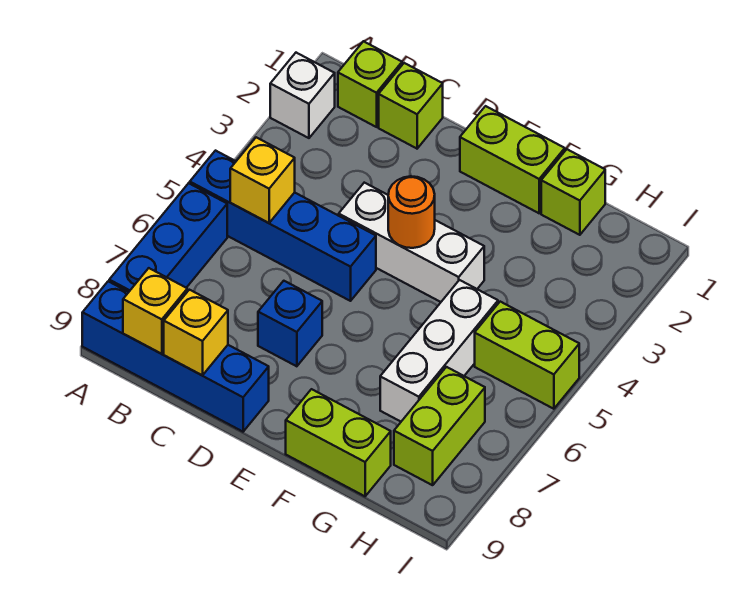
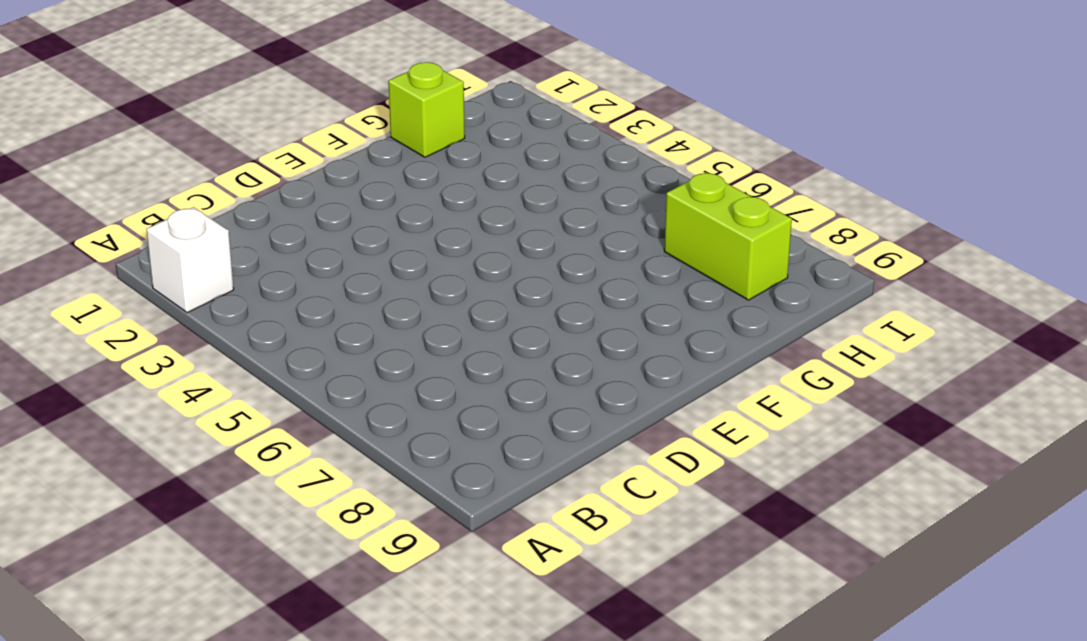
none -> blue 1x4 brick [190,151,376,301]
none -> blue 1x3 brick [109,183,227,292]
none -> blue 1x4 brick [82,281,269,432]

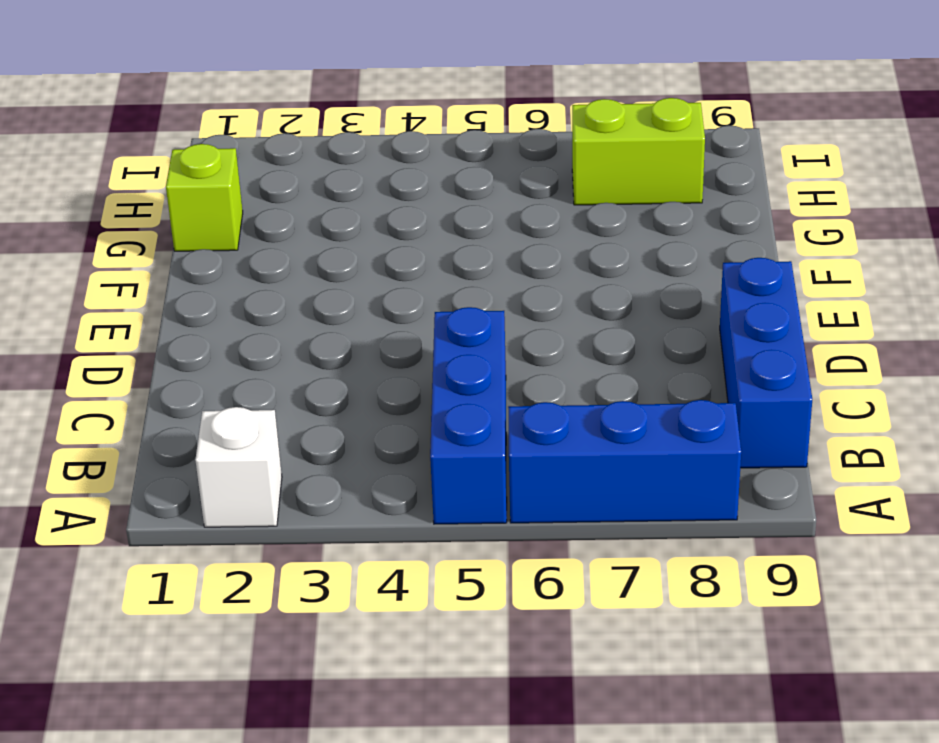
blue 1x3 brick [430,307,507,524] -> blue 1x4 brick [190,151,376,301]
blue 1x3 brick [720,258,812,468] -> blue 1x4 brick [82,281,269,432]
none -> lime 1x1 brick [338,41,402,127]
none -> lime 1x1 brick [379,63,443,148]
none -> white 1x3 brick [339,183,484,302]

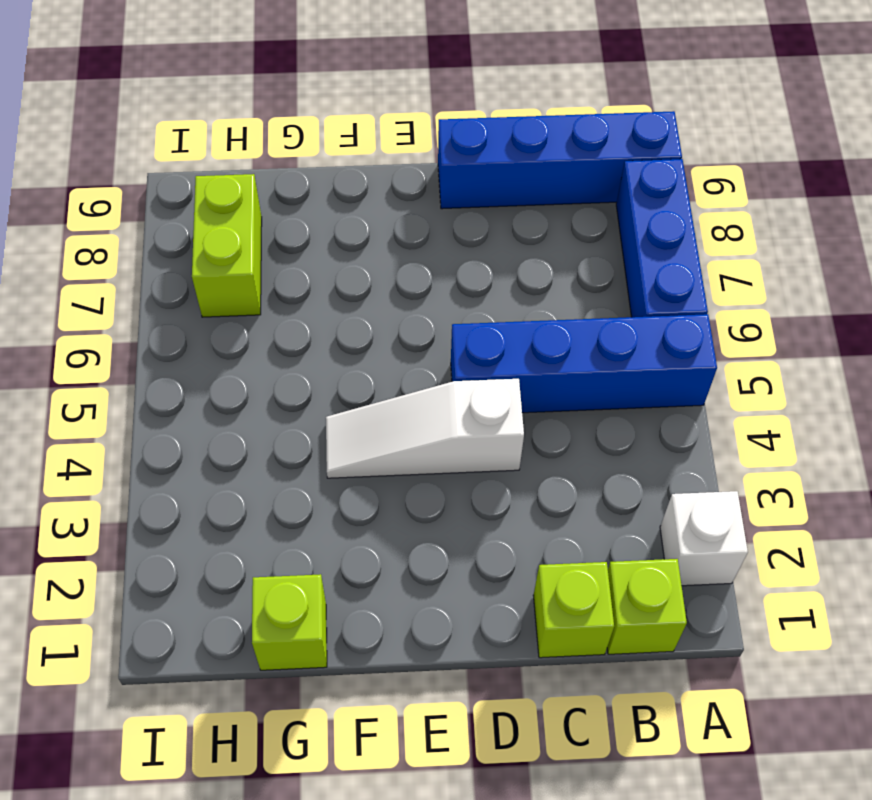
white 1x3 slope [326,379,524,478] -> white 1x3 brick [339,183,484,302]
none -> blue 1x1 brick [258,281,322,366]
none -> lime 1x2 brick [460,106,565,213]
none -> lime 1x2 brick [286,389,391,496]

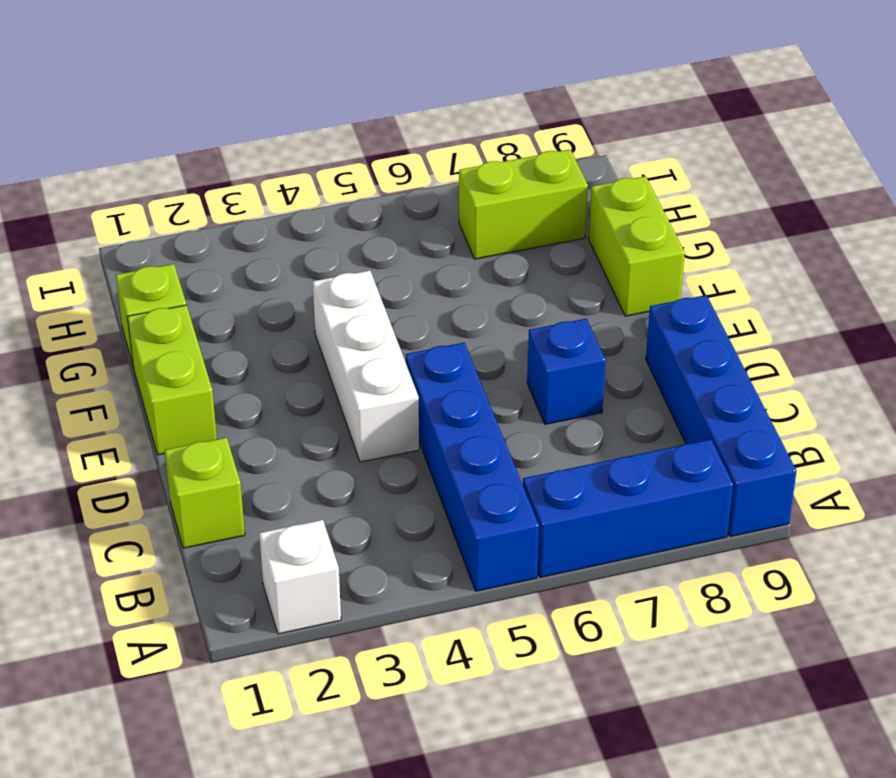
none -> lime 1x1 brick [338,41,402,127]
none -> white 1x3 brick [380,280,498,422]
none -> lime 1x2 brick [475,302,579,409]

